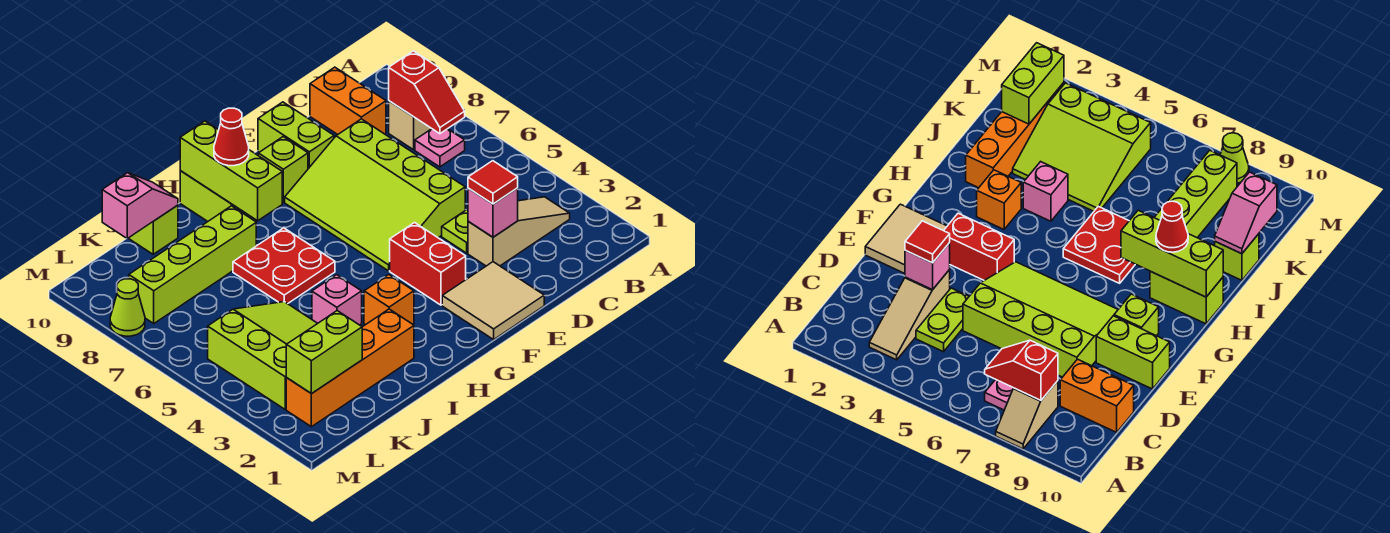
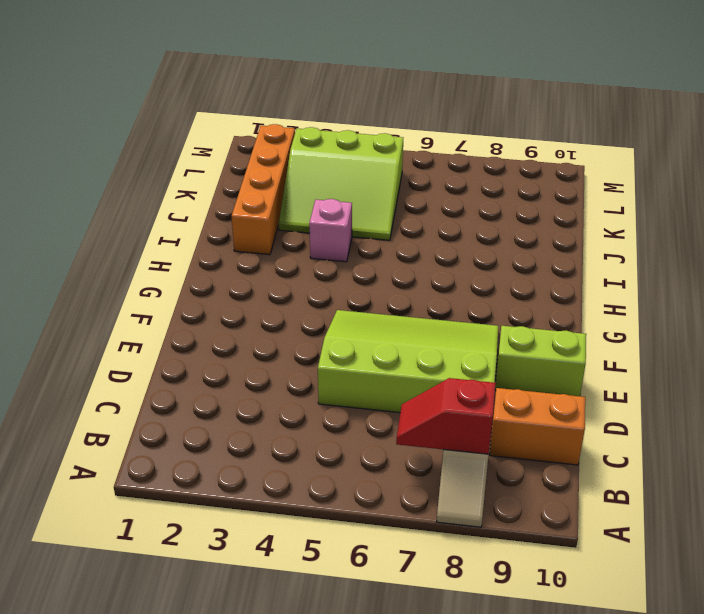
none -> tan 1x3 slope [468,197,570,266]
none -> pink 1x1 plate [415,129,465,167]
none -> lime 1x2 plate [442,209,468,253]

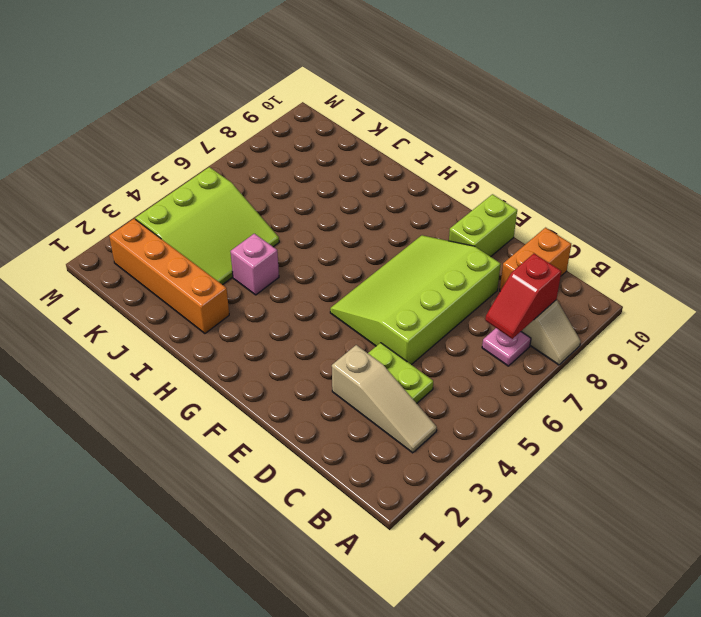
none -> tan 2x2 tile [442,262,544,339]
none -> red 1x2 brick [390,223,466,305]
none -> lime 1x1 brick [258,137,308,202]

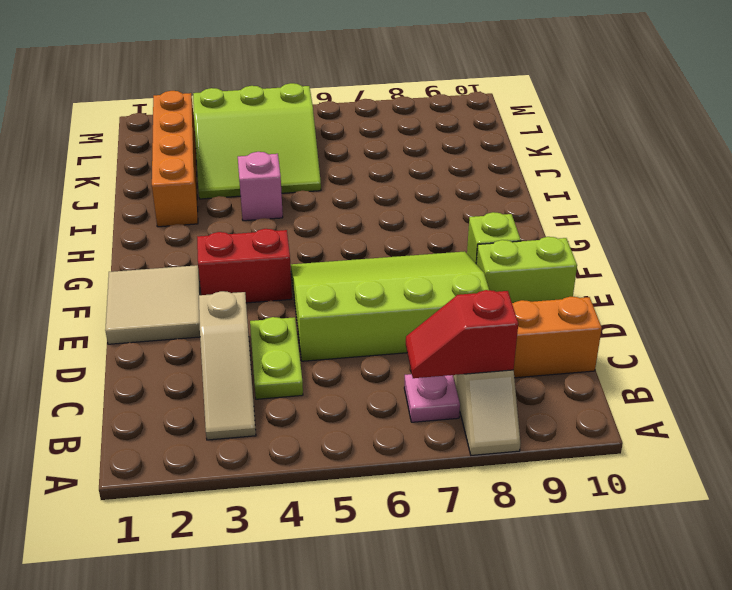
none -> orange 1x1 brick [364,275,414,325]
none -> red 2x2 plate [233,228,335,304]
none -> lime 1x2 brick [180,171,256,221]

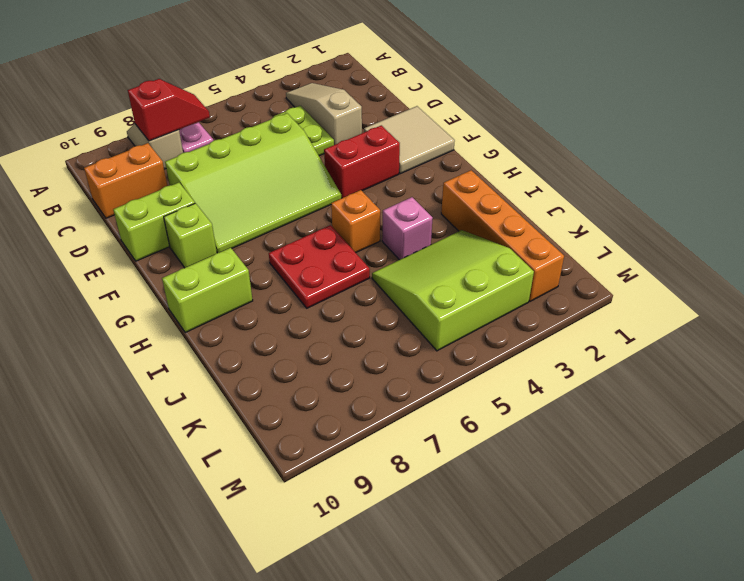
orange 1x1 brick [331,190,380,253] -> orange 1x1 brick moved to [364,275,414,325]
none -> lime 1x4 brick [129,206,256,323]
none -> lime 1x1 brick [129,205,178,254]
none -> lime 1x1 cone [110,279,145,336]

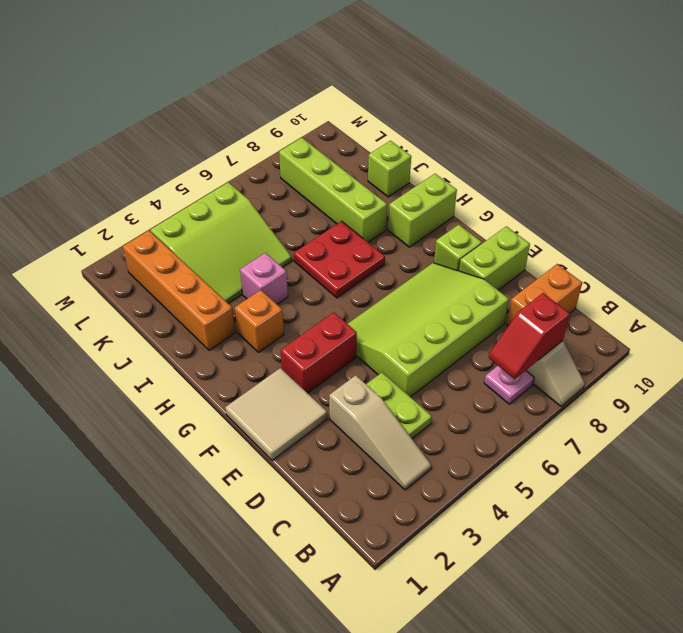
none -> lime 1x1 cone [110,279,145,336]
none -> pink 1x1 brick [468,188,518,237]
none -> lime 1x3 brick [180,121,282,221]

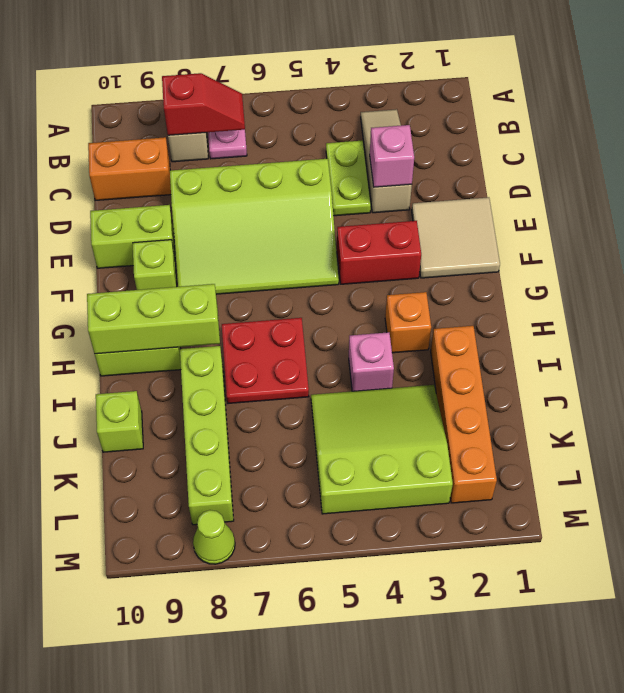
none -> pink 1x2 slope [102,173,178,238]
none -> lime 1x2 brick [286,311,362,394]
none -> red 1x1 tile [468,161,518,204]

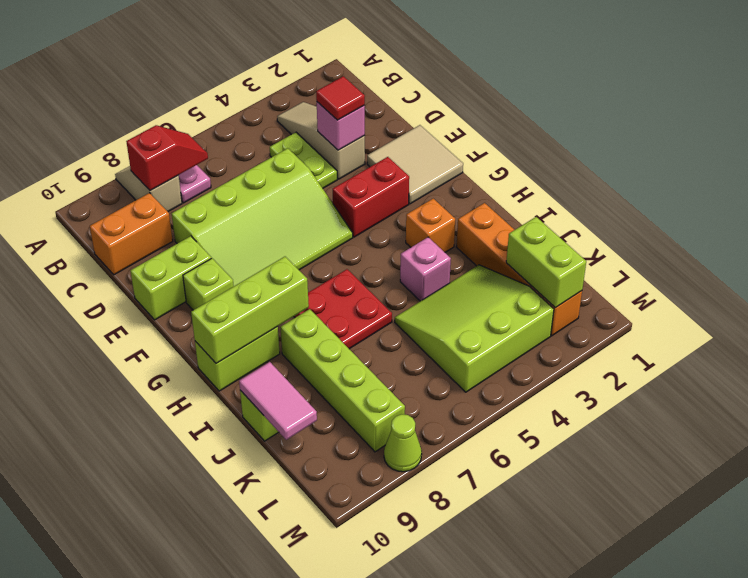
pink 1x2 tile [239,362,317,440] -> pink 1x2 slope [102,173,178,238]
none -> red 1x1 cone [214,108,249,166]

